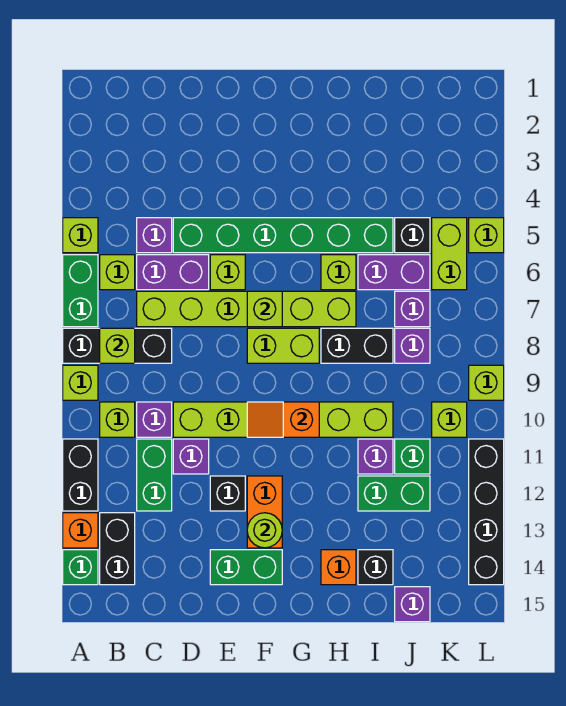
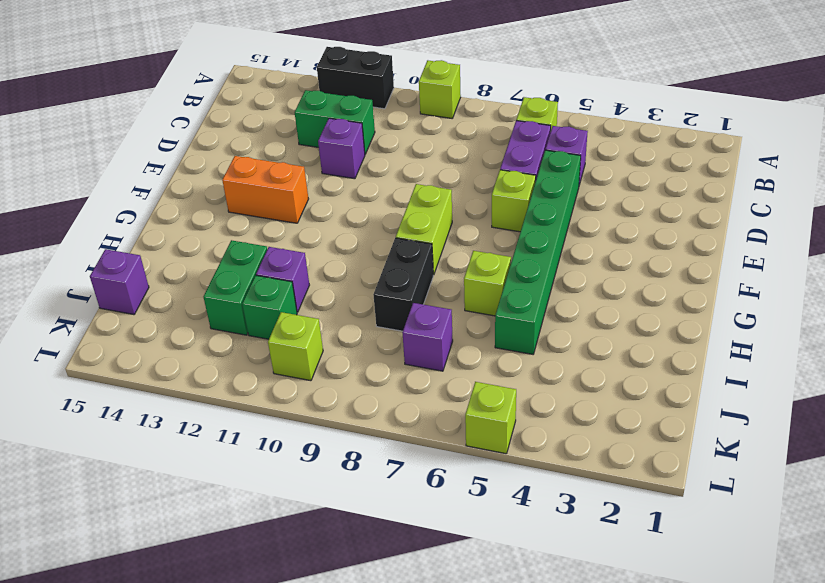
none -> lime 1x1 brick [63,218,98,253]
none -> green 1x2 brick [63,255,98,327]
none -> black 1x3 brick [63,328,172,363]
none -> orange 1x1 brick [63,513,98,548]

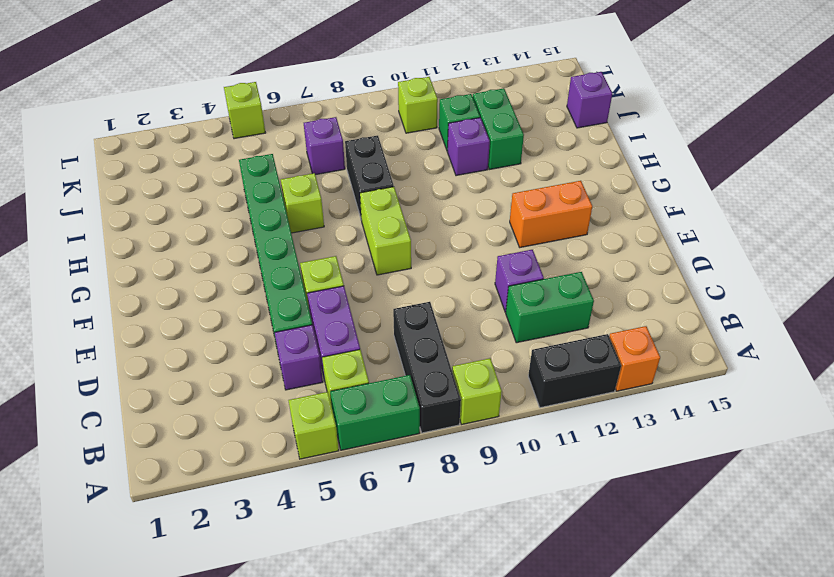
none -> green 1x1 brick [63,550,98,585]
none -> lime 1x1 brick [100,402,135,437]
none -> black 1x2 brick [100,513,135,585]
none -> lime 1x6 brick [137,291,356,327]

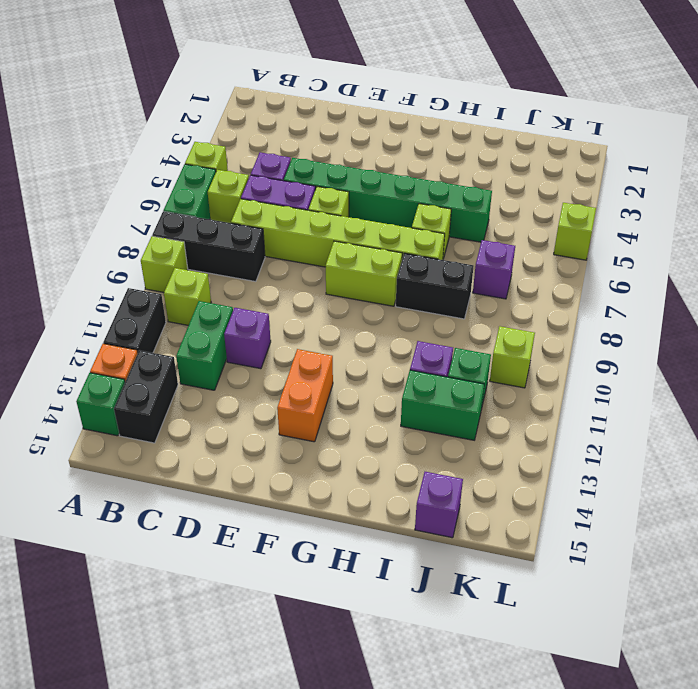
none -> purple 1x1 brick [137,402,172,437]
none -> lime 1x6 brick [173,402,393,437]
none -> black 1x1 brick [210,476,245,511]
none -> green 1x2 brick [210,550,282,585]

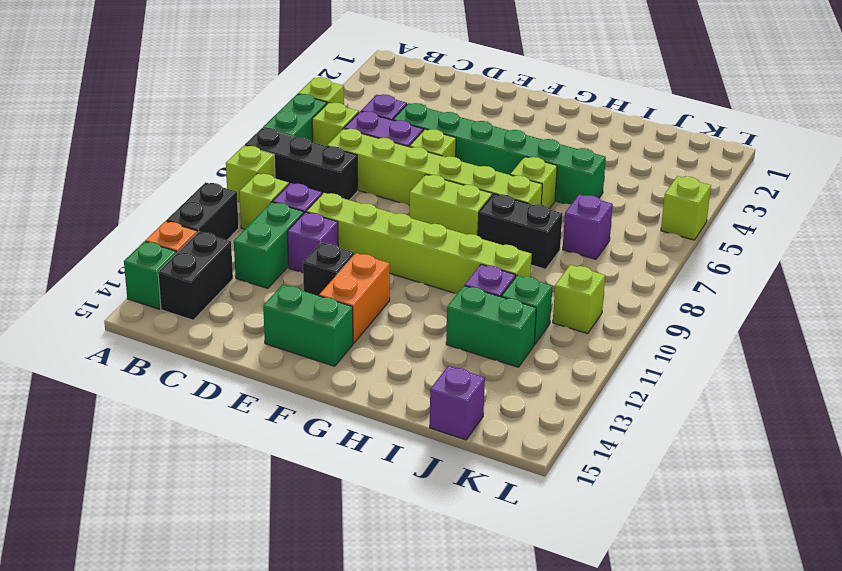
none -> orange 1x1 brick [321,550,356,585]
none -> purple 1x2 brick [358,255,430,290]
none -> black 1x1 brick [358,550,393,585]
none -> black 1x1 brick [395,218,430,253]

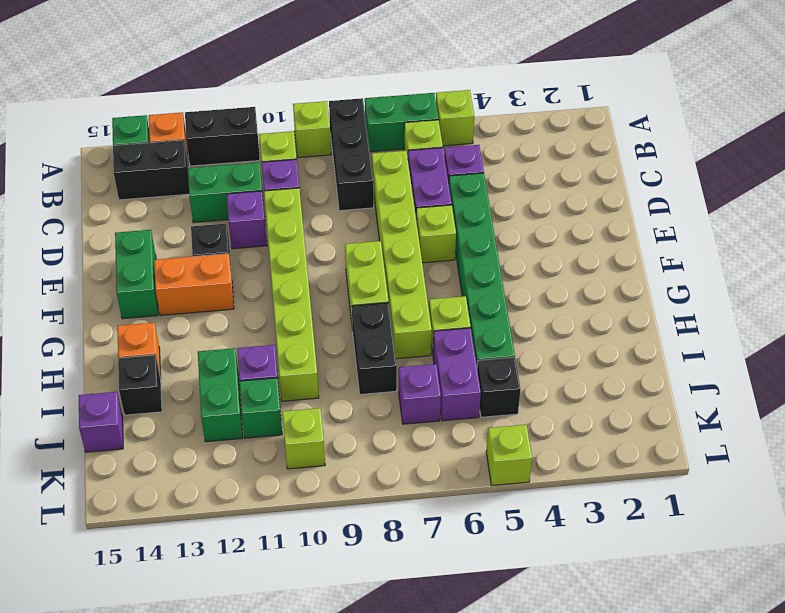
none -> purple 1x1 brick [395,328,430,363]
none -> lime 1x2 brick [432,218,467,290]
none -> lime 1x1 brick [469,365,504,400]
none -> black 1x4 brick [469,439,504,585]

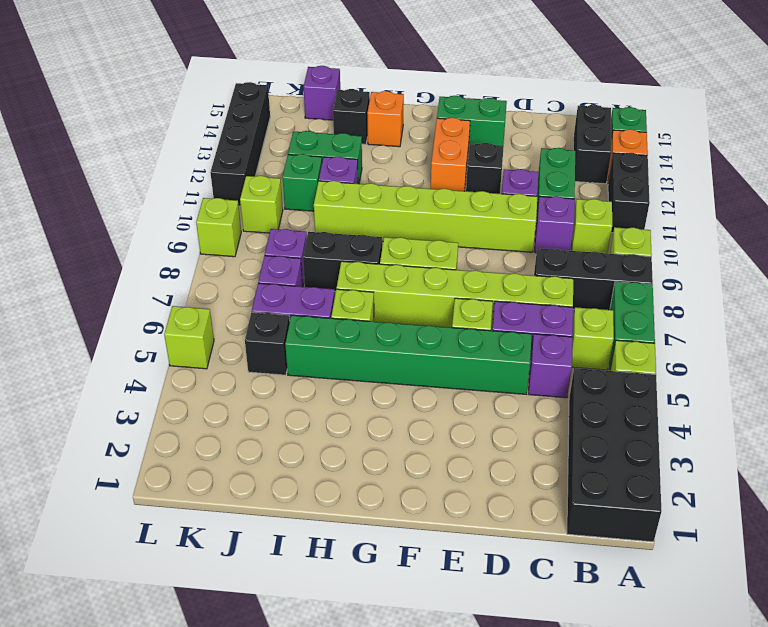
black 2x4 brick [567,368,662,542] -> none
none -> lime 1x2 brick [432,218,467,290]
none -> lime 1x1 brick [100,328,135,363]
none -> lime 1x1 brick [247,291,282,327]
none -> orange 1x2 slope [247,402,319,437]

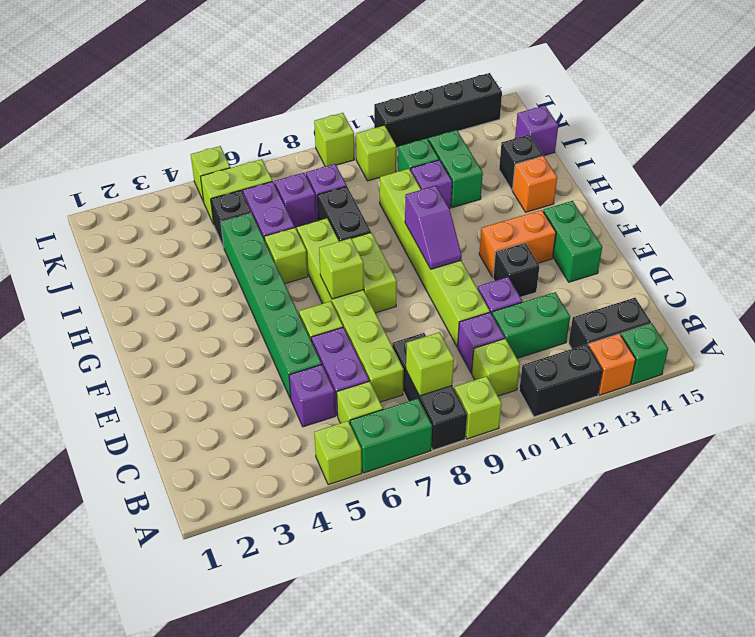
purple 1x2 slope [405,186,462,269] -> orange 1x2 slope [247,402,319,437]
none -> lime 1x1 round brick [247,513,282,548]

